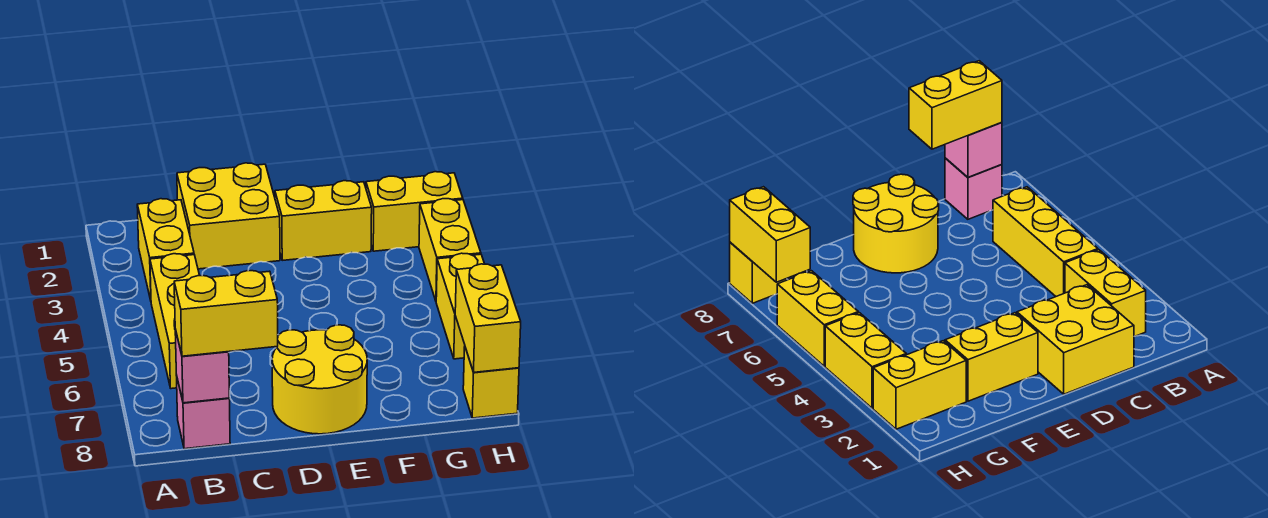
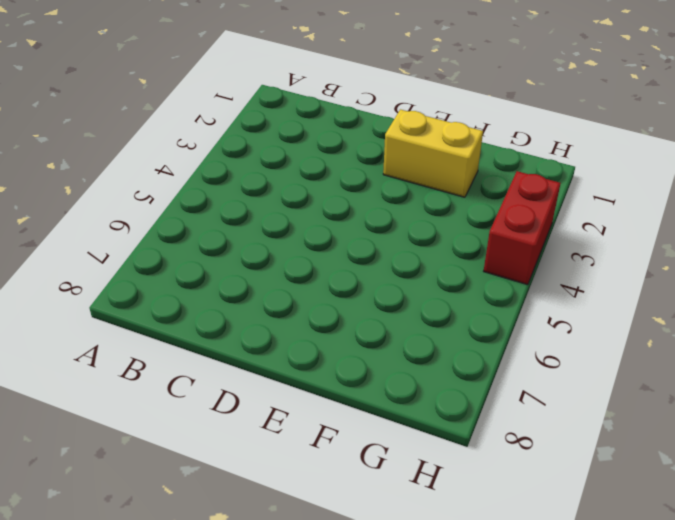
red 1x2 brick [484,171,561,285] -> yellow 1x2 brick [419,199,481,301]
none -> yellow 1x2 brick [137,199,194,300]
none -> yellow 1x3 brick [150,254,200,389]
none -> pink 1x1 brick [176,375,230,449]

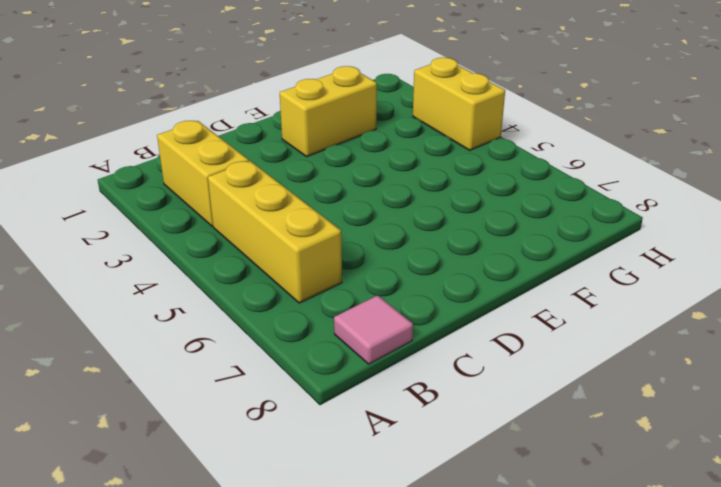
pink 1x1 tile [334,295,413,364] -> pink 1x1 brick [176,375,230,449]
none -> yellow 2x2 brick [177,163,280,269]
none -> yellow 2x2 round brick [272,325,367,434]
none -> yellow 1x2 brick [366,172,463,251]

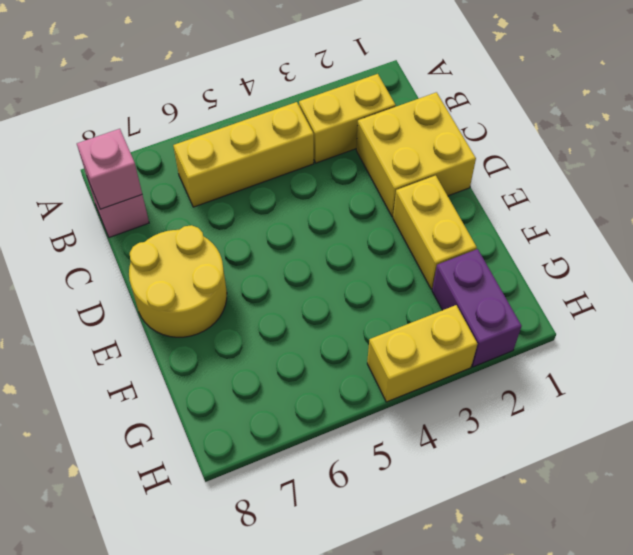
purple 1x2 brick [432,249,522,367] -> yellow 1x2 brick [366,172,463,251]
none -> yellow 1x2 brick [436,253,484,359]
none -> yellow 1x1 brick [463,347,519,418]
none -> yellow 1x2 brick [455,264,521,372]

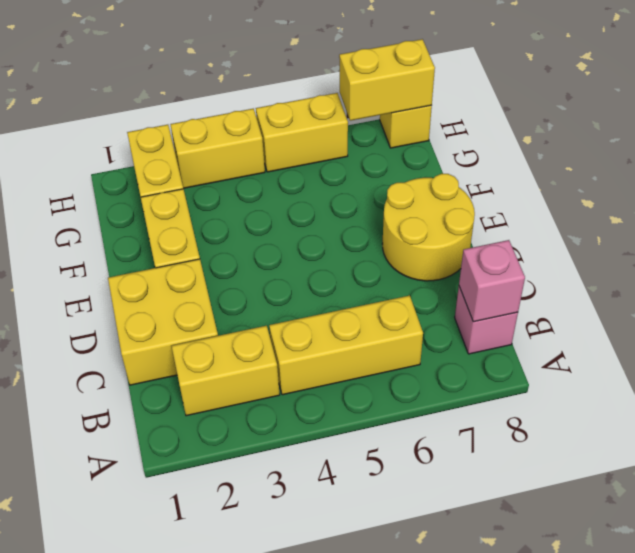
none -> yellow 1x2 brick [174,271,278,356]

